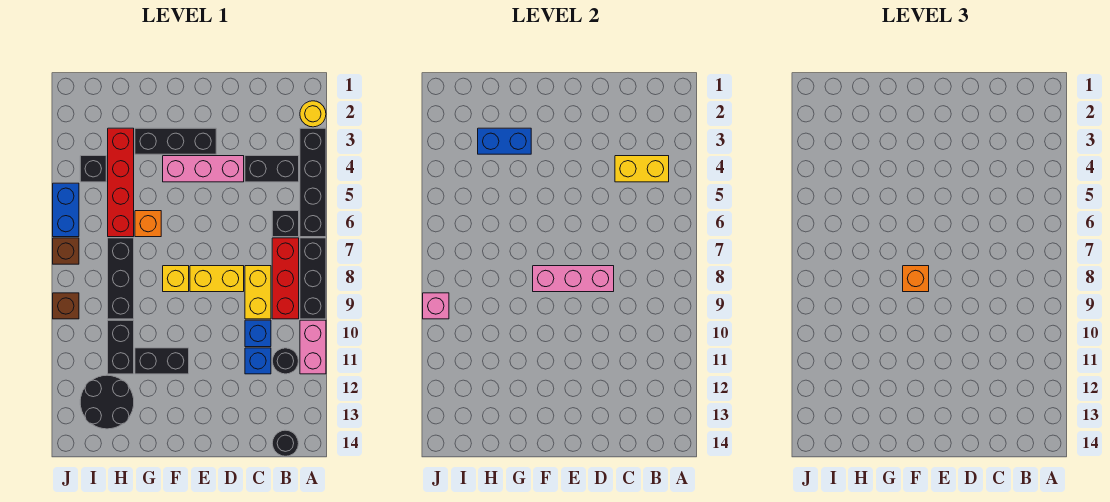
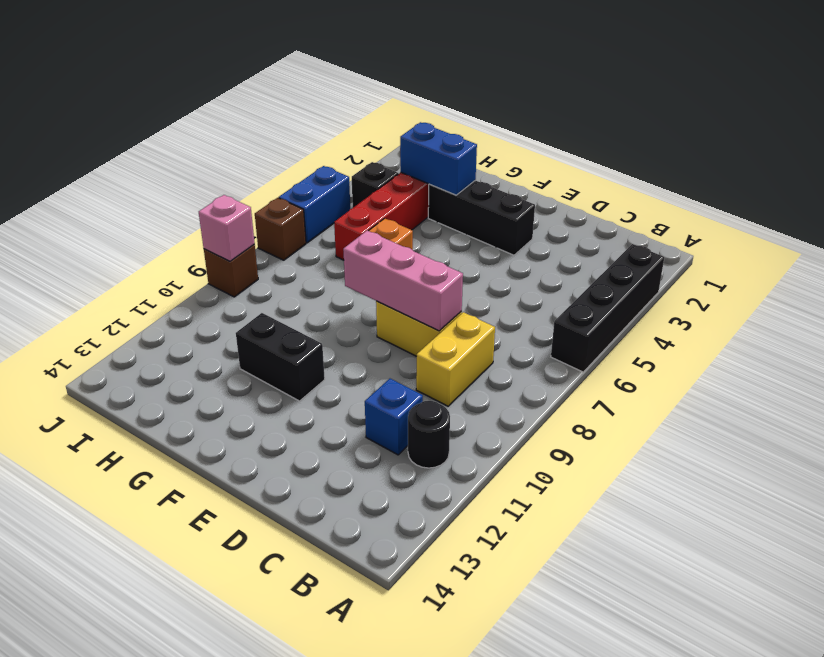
none -> yellow 1x1 round brick [300,101,326,127]
none -> black 1x3 brick [300,238,326,319]
none -> pink 1x2 brick [300,320,326,374]
none -> black 1x2 brick [245,156,299,182]

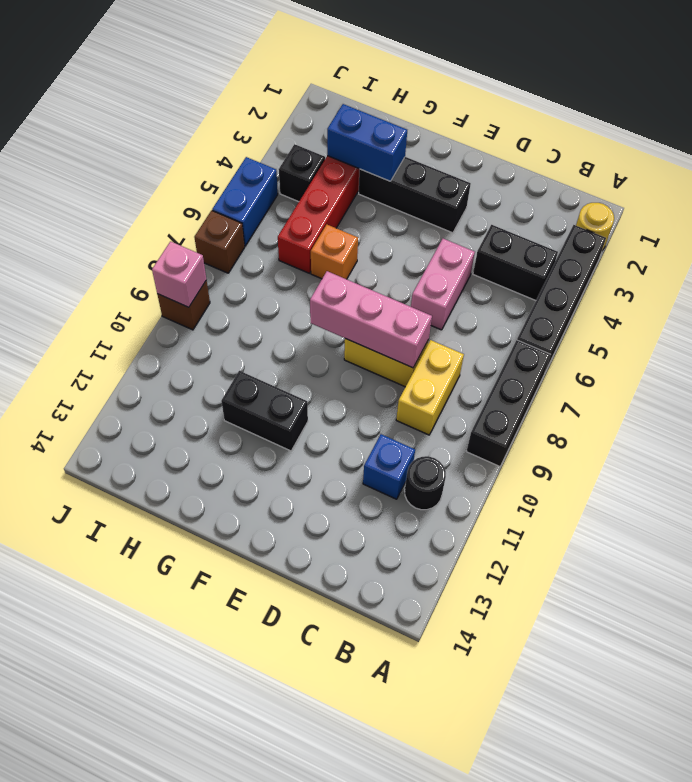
pink 1x2 brick [411,239,475,330] -> pink 1x2 brick moved to [300,320,326,374]
none -> black 1x1 brick [272,211,299,237]
none -> red 1x3 brick [272,238,299,319]
none -> black 1x1 round brick [272,430,299,456]
none -> blue 1x1 brick [245,320,271,347]

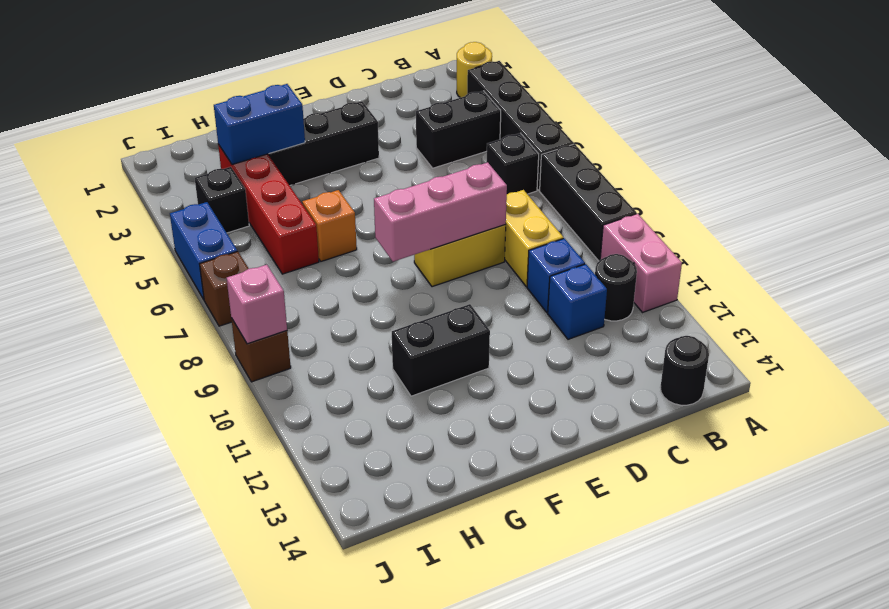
none -> red 1x3 brick [272,238,299,319]
none -> pink 1x3 brick [163,156,244,182]
none -> yellow 1x1 brick [163,266,189,292]
none -> black 1x3 brick [108,238,134,319]

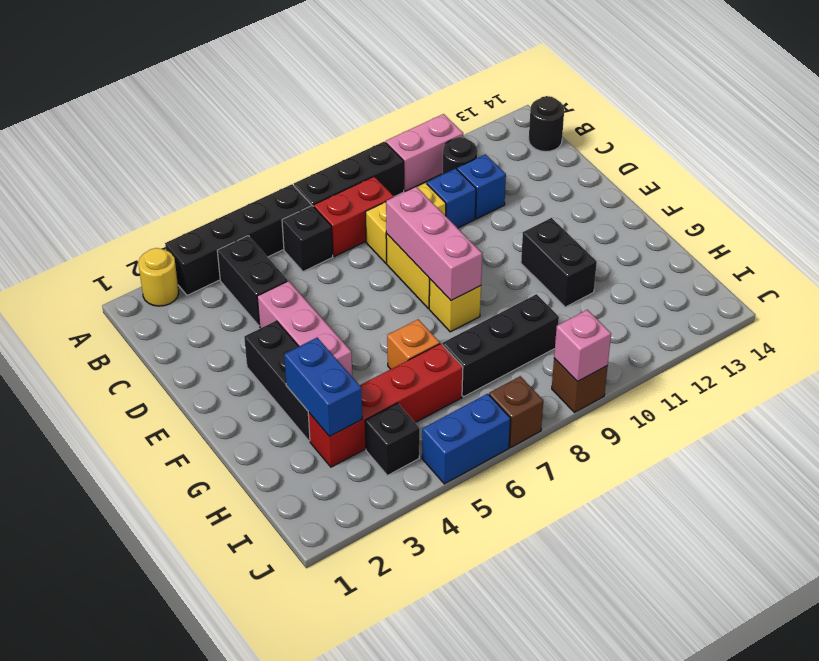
red 1x2 brick [314,176,394,256] -> red 1x3 brick [272,238,299,319]
none -> black 1x2 brick [108,320,134,374]
none -> black 2x2 round brick [80,375,134,429]
none -> yellow 1x2 brick [615,156,669,182]
none -> orange 1x1 brick [903,266,929,292]

